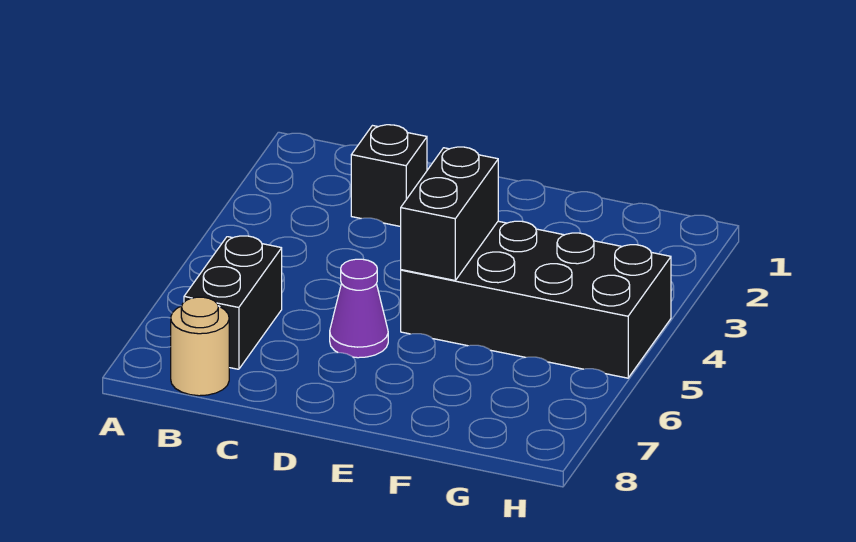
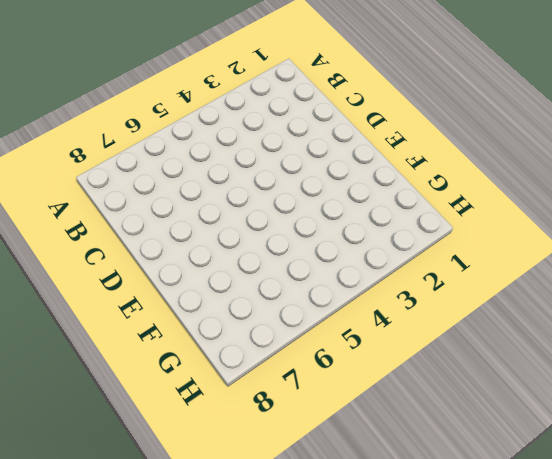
none -> black 1x2 brick [184,236,282,369]
none -> tan 1x1 round brick [171,297,229,396]

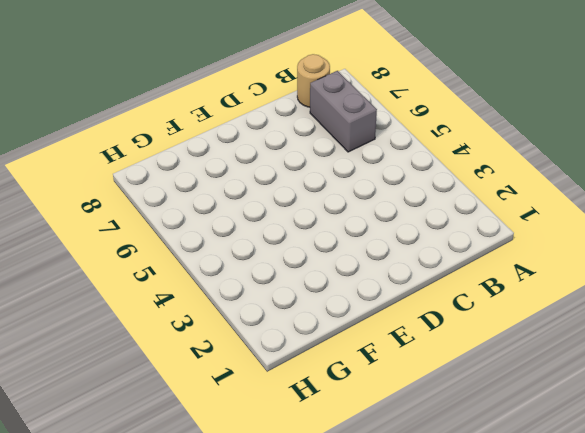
grey 1x2 brick [310,71,377,152] -> black 1x2 brick [184,236,282,369]
none -> black 1x1 brick [351,125,427,227]
none -> purple 1x1 cone [330,259,388,358]

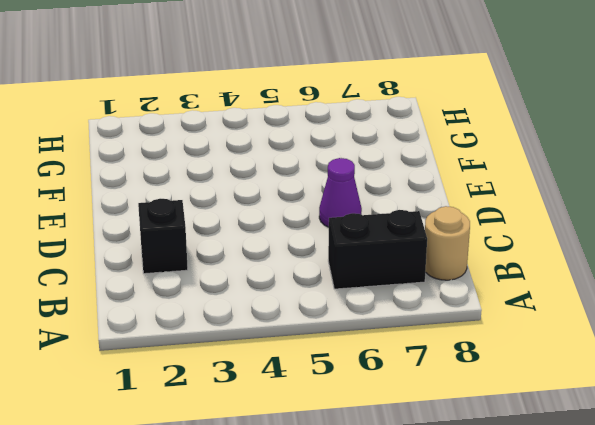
none -> black 2x4 brick [401,221,671,378]
none -> black 1x2 brick [401,147,498,280]

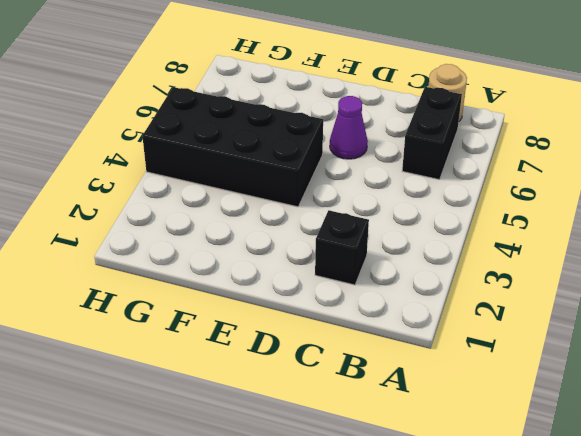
none -> black 1x2 brick [401,147,498,280]

